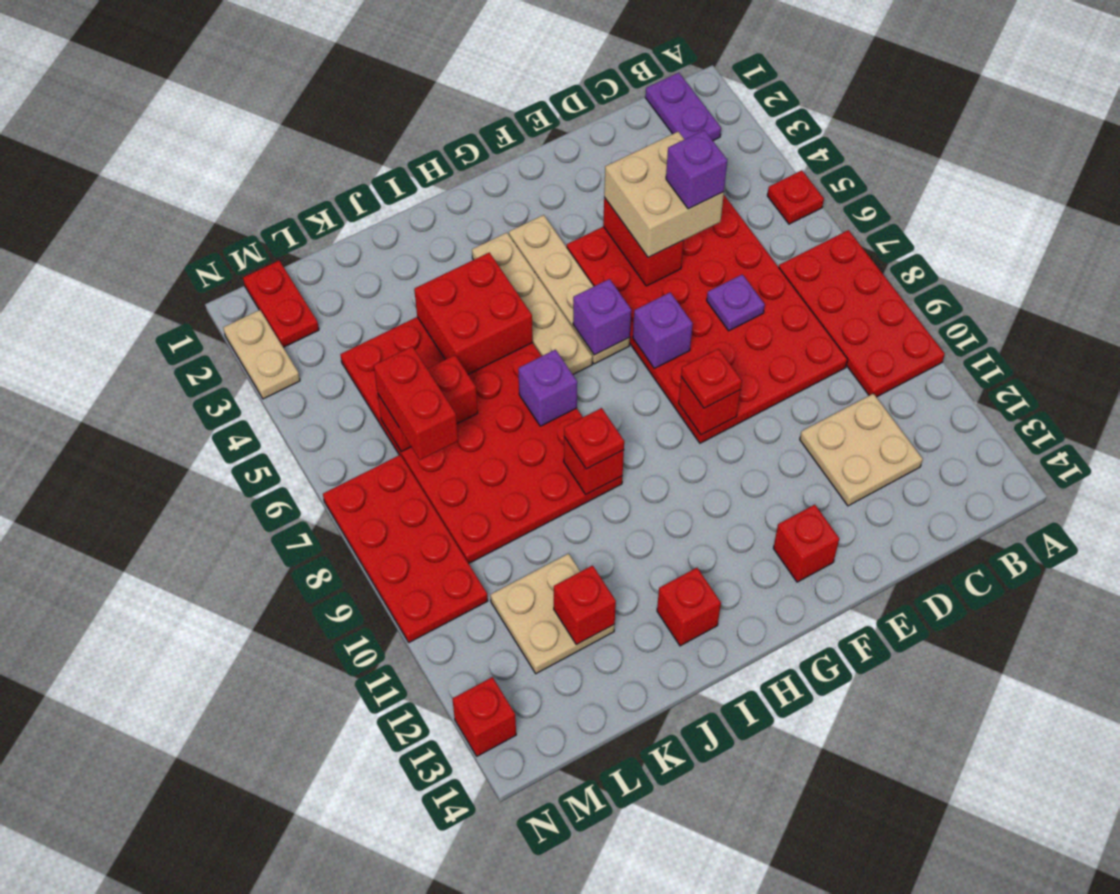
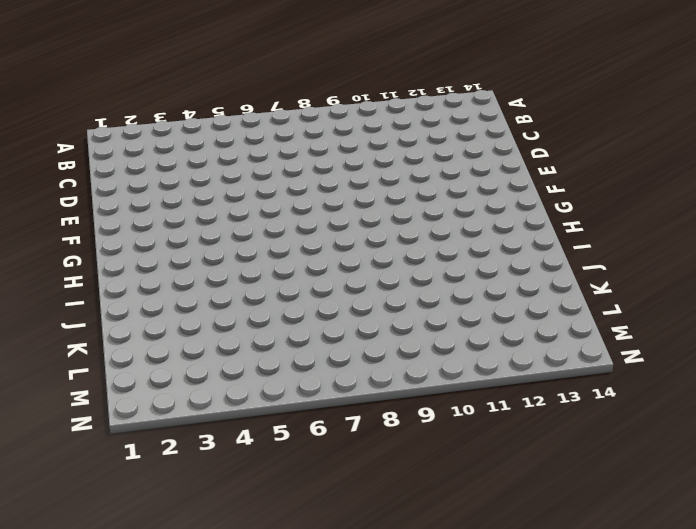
none -> red 1x1 plate [767,171,824,224]
none -> red 2x4 plate [779,230,945,397]
none -> purple 1x2 plate [645,73,721,141]
none -> red 4x6 plate [567,195,848,443]

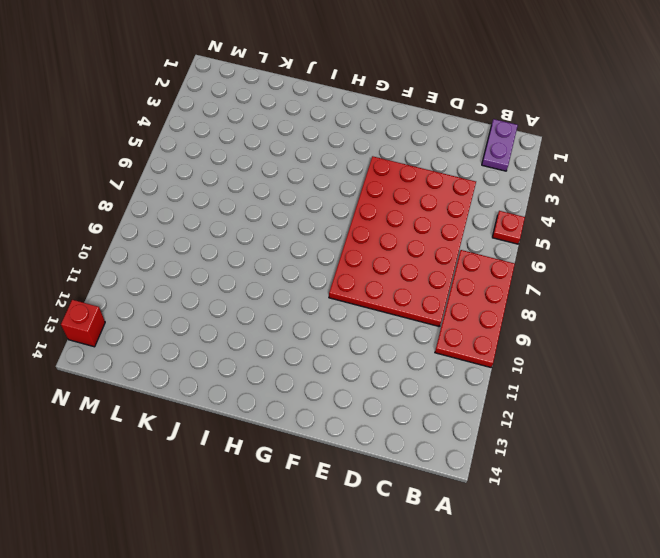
none -> tan 2x2 plate [800,393,923,506]
none -> red 1x1 brick [773,505,839,582]
none -> tan 1x4 plate [509,215,630,364]
none -> tan 1x4 plate [472,233,592,374]

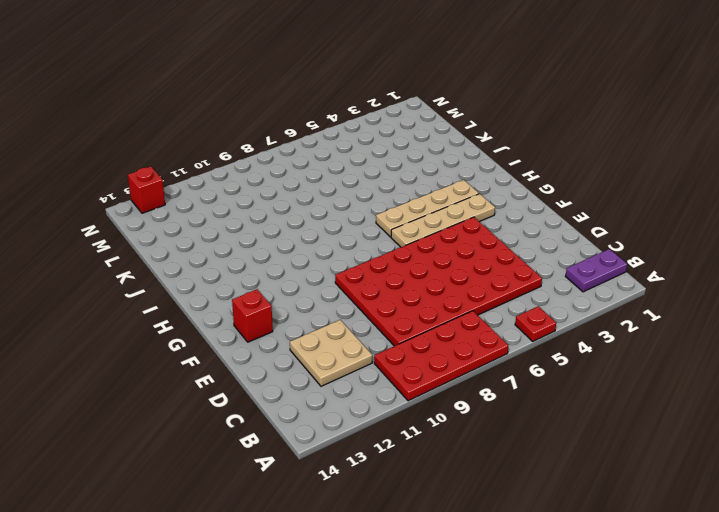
none -> red 4x6 plate [340,317,622,564]
none -> red 1x1 brick [657,568,721,646]
none -> tan 2x2 plate [490,554,615,674]
none -> red 1x2 plate [243,261,319,347]

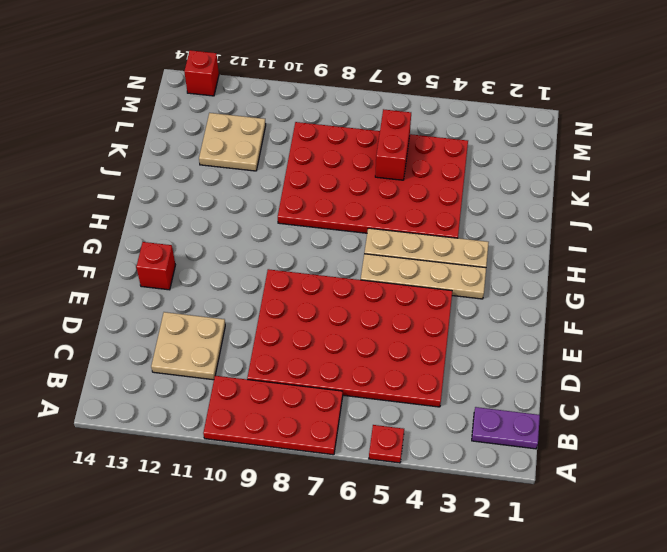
none -> red 1x1 brick [657,568,721,646]
none -> red 1x2 plate [243,261,319,347]
none -> red 2x4 plate [323,455,488,642]
none -> tan 1x2 plate [223,310,300,399]

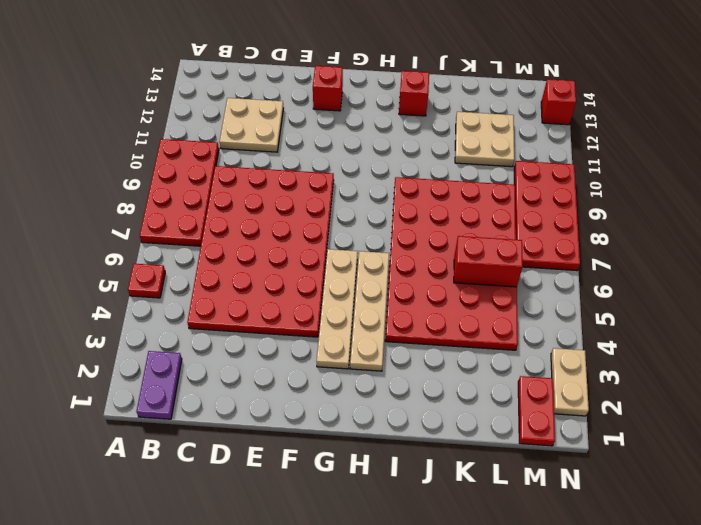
none -> purple 1x1 plate [707,274,765,331]
none -> red 1x2 brick [603,197,683,286]
none -> purple 1x1 brick [633,293,693,368]
none -> red 1x1 brick [679,377,740,435]

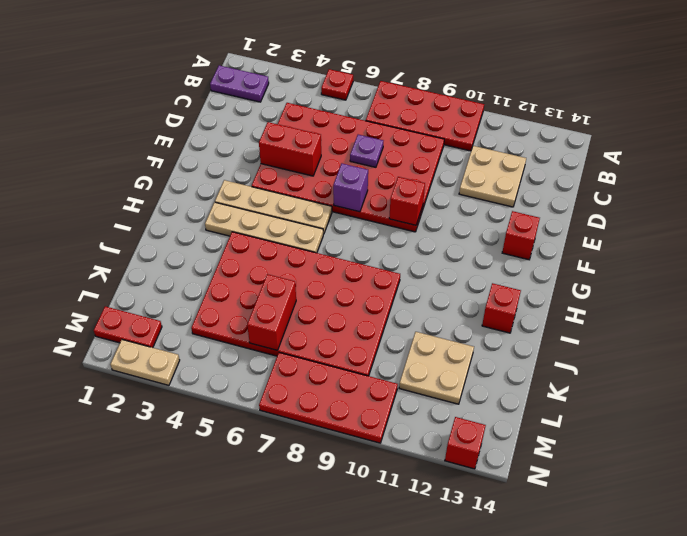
none -> purple 1x1 brick [573,279,631,355]
none -> red 2x2 brick [414,252,533,374]
none -> purple 1x1 brick [518,350,577,426]
none -> red 1x1 brick [564,437,624,494]

